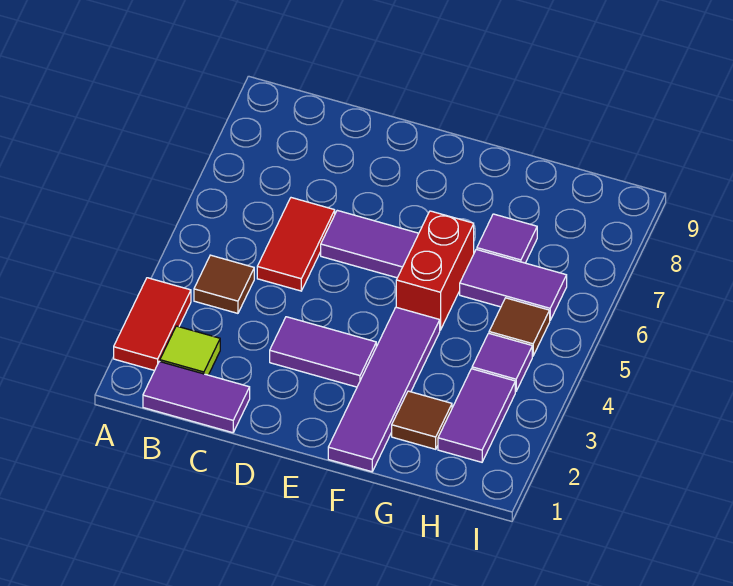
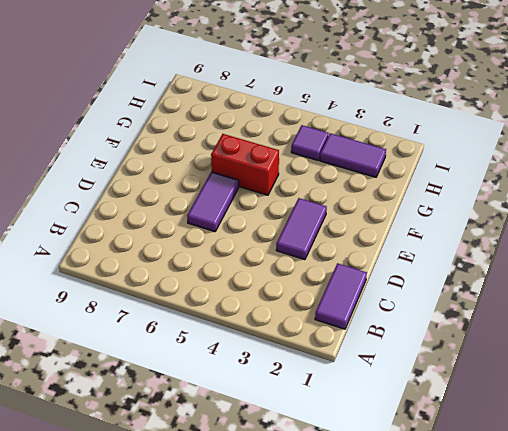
none -> red 1x2 tile [114,278,191,371]
none -> lime 1x1 tile [160,326,220,375]
none -> brown 1x1 tile [194,255,254,313]

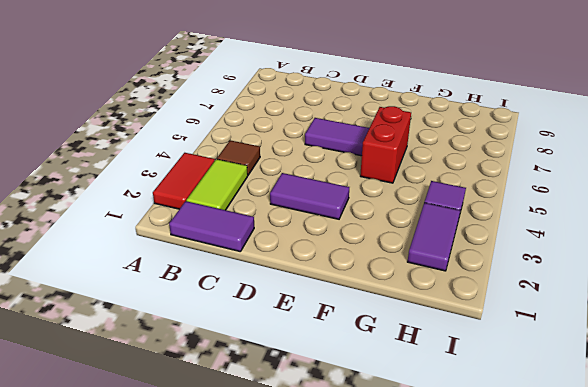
lime 1x2 tile [186,159,248,210] -> lime 1x1 tile [160,326,220,375]
none -> red 1x2 tile [257,198,335,291]
none -> purple 1x4 tile [328,307,440,472]
none -> brown 1x1 tile [392,391,452,449]

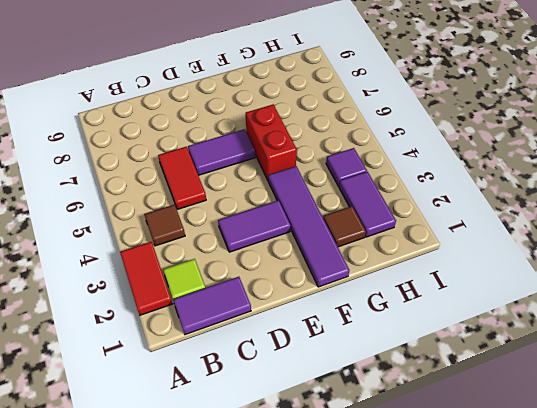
none -> purple 1x2 tile [460,249,567,320]
none -> purple 1x1 tile [477,214,537,263]
none -> brown 1x1 tile [489,298,550,356]

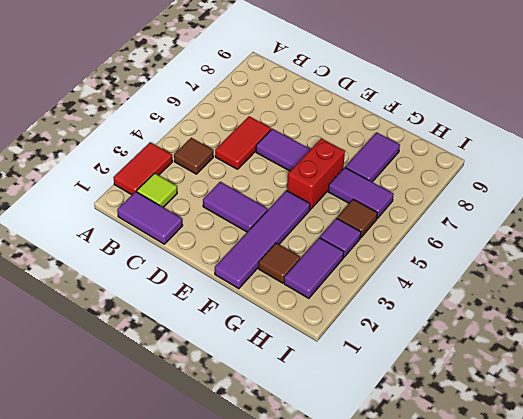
purple 1x2 tile [345,132,400,182] -> purple 1x1 tile [477,214,537,263]

